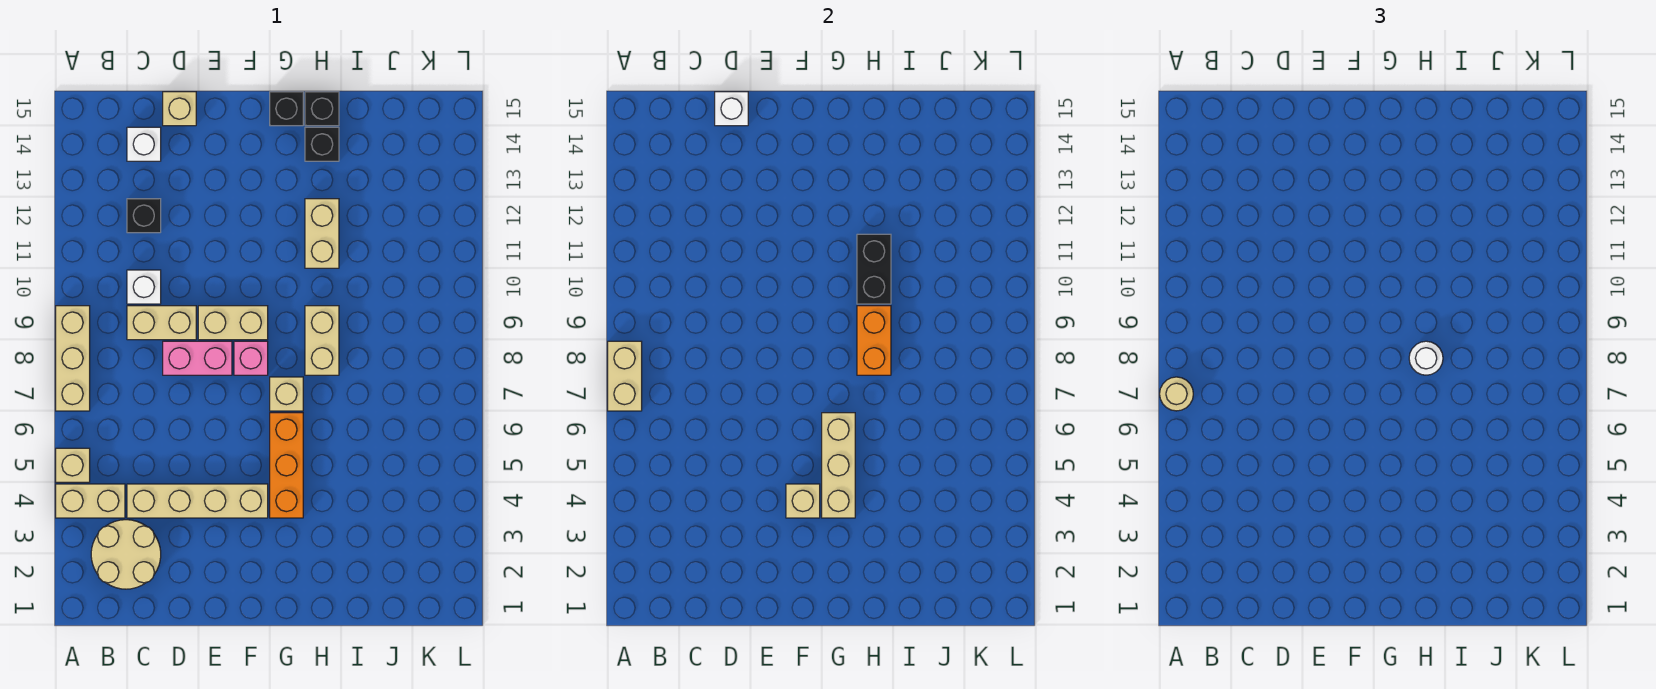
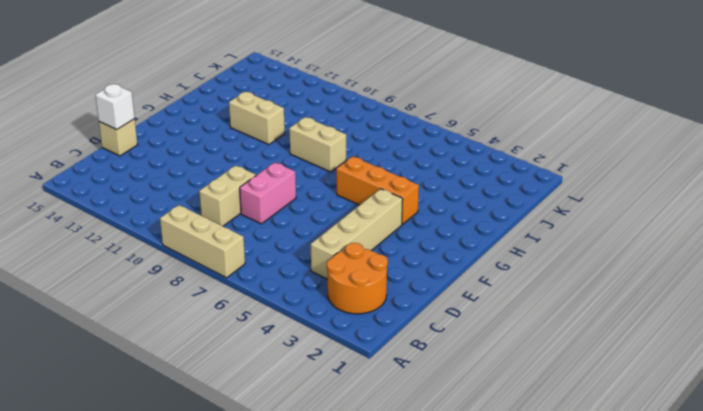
orange 2x2 round brick [327,243,388,314] -> tan 2x2 round brick [91,520,161,589]
none -> tan 1x2 brick [56,484,125,518]
none -> tan 1x1 brick [56,448,90,482]
none -> white 1x1 brick [127,270,161,304]

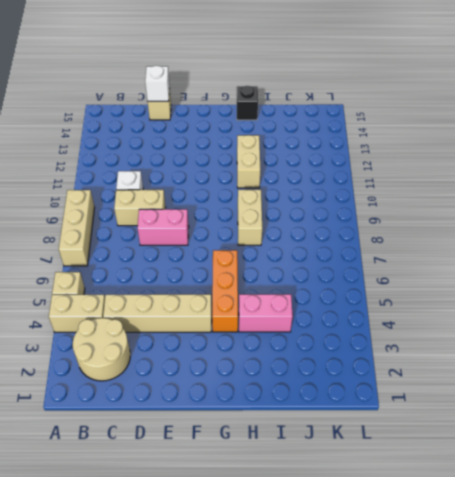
pink 1x2 brick [239,294,293,332] -> none
none -> black 1x1 brick [127,199,161,233]
none -> white 1x1 brick [127,127,161,161]
none -> tan 1x2 brick [198,306,268,340]

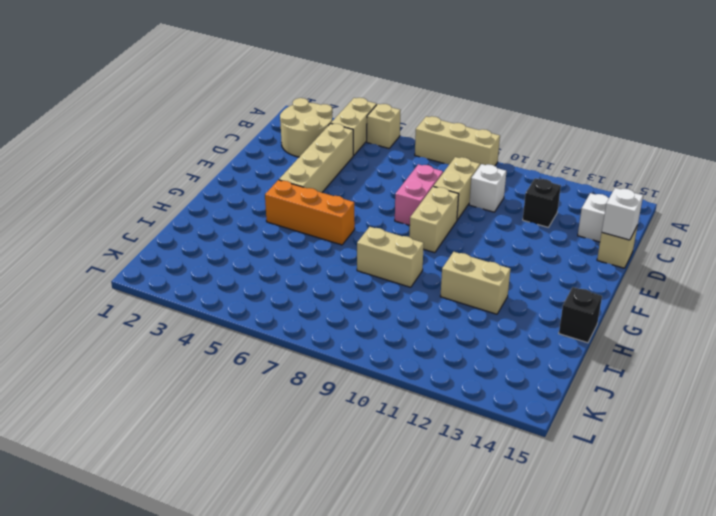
none -> pink 1x1 brick [234,341,268,375]
none -> tan 1x1 brick [270,377,303,411]
none -> black 1x1 brick [270,92,303,126]

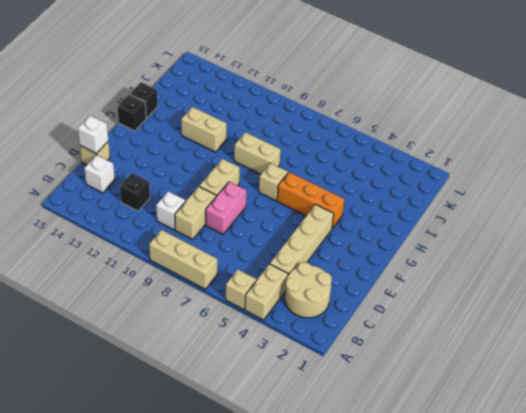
none -> pink 1x1 brick [234,341,268,375]
none -> black 1x1 brick [305,127,339,161]
none -> tan 1x2 brick [608,341,642,411]

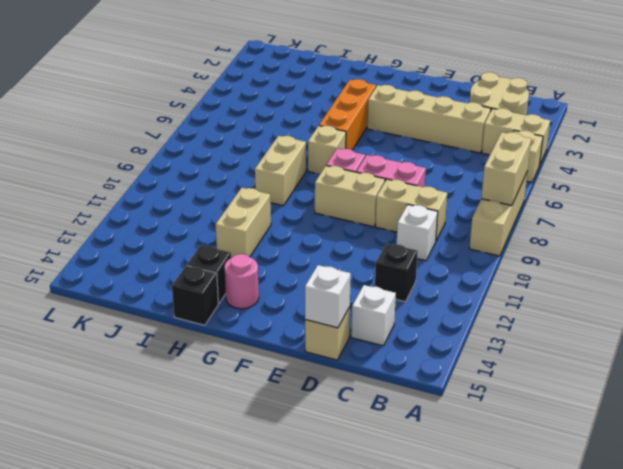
pink 1x1 round brick [224,254,259,309] -> none
none -> black 1x1 brick [270,92,303,126]
none -> tan 1x1 brick [786,484,820,518]
none -> tan 1x3 brick [822,413,855,518]

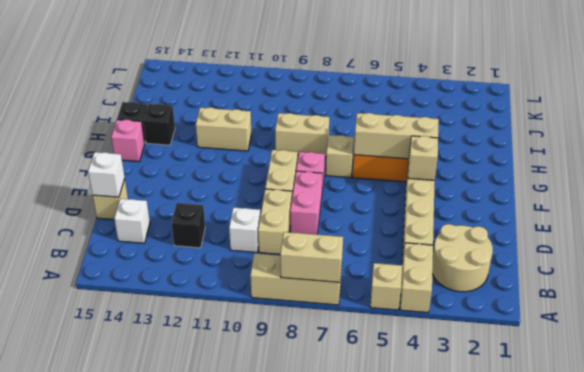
pink 1x1 brick [111,120,145,162] -> black 1x1 brick [270,92,303,126]
none -> orange 1x2 brick [857,306,891,375]
none -> black 1x2 brick [857,234,891,304]
none -> tan 1x1 round brick [1160,377,1193,411]

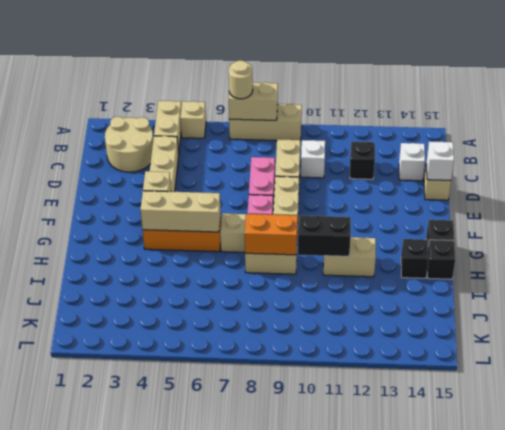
none -> white 1x1 round brick [1409,341,1443,375]

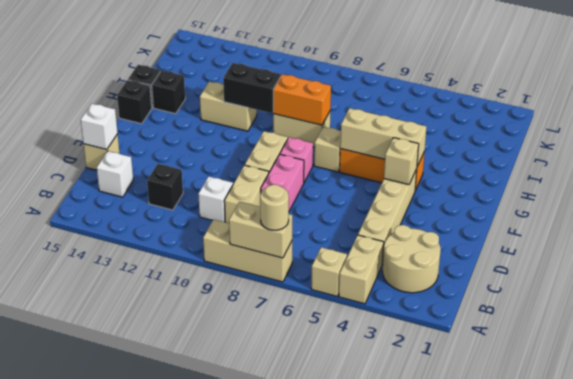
none -> white 1x1 round brick [1409,341,1443,375]

